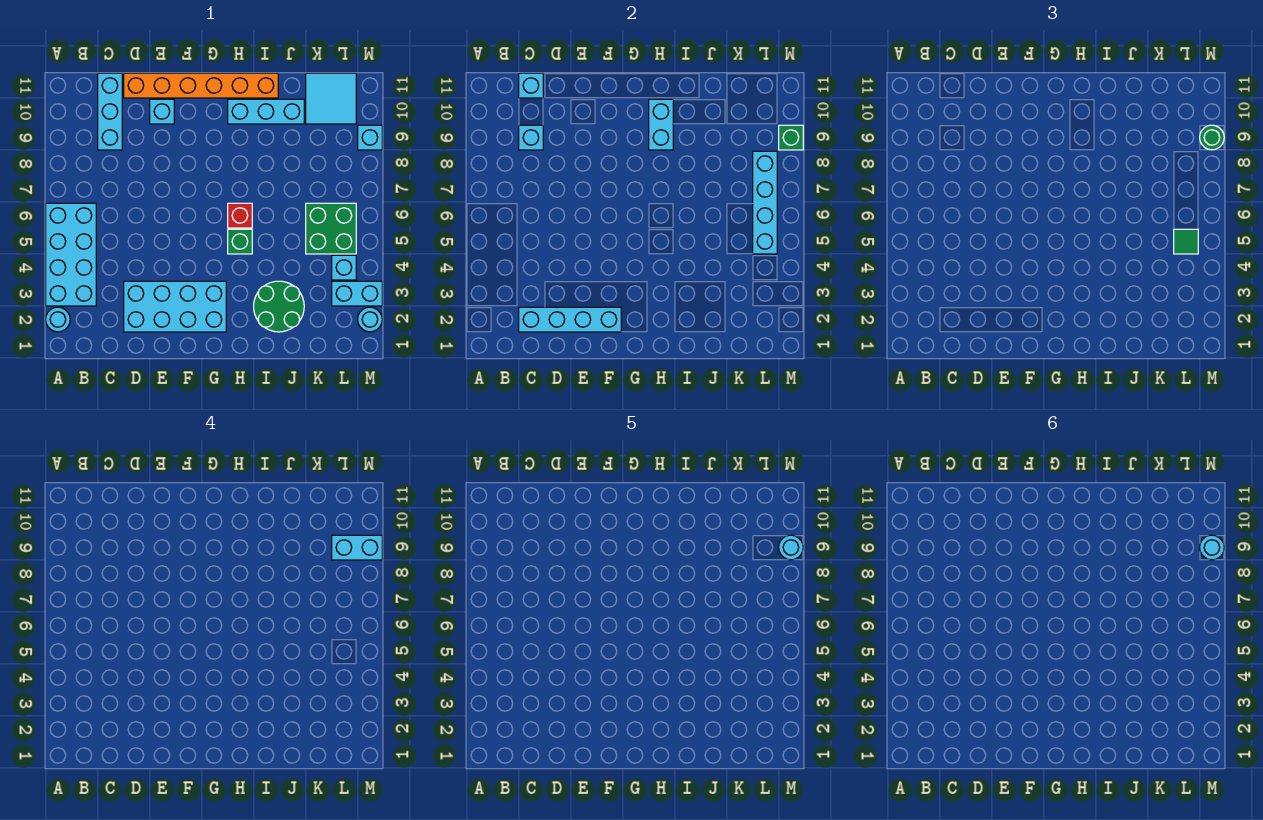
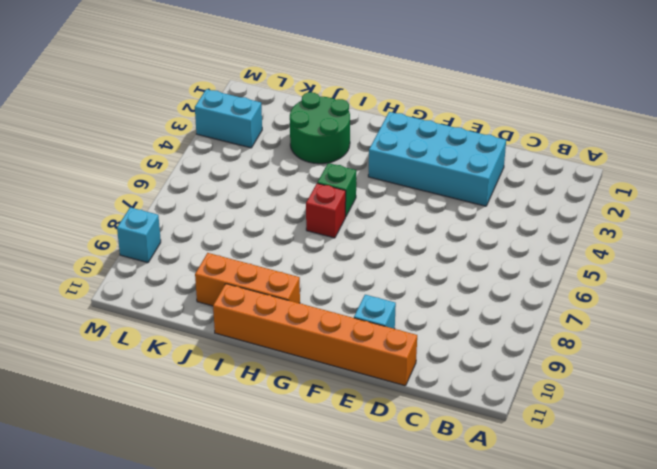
orange 1x3 brick [195,253,300,306] -> cyan 1x3 brick [228,99,304,124]
none -> cyan 1x1 round brick [46,307,70,332]
none -> cyan 2x4 brick [46,203,96,306]
none -> cyan 1x3 brick [98,73,122,150]

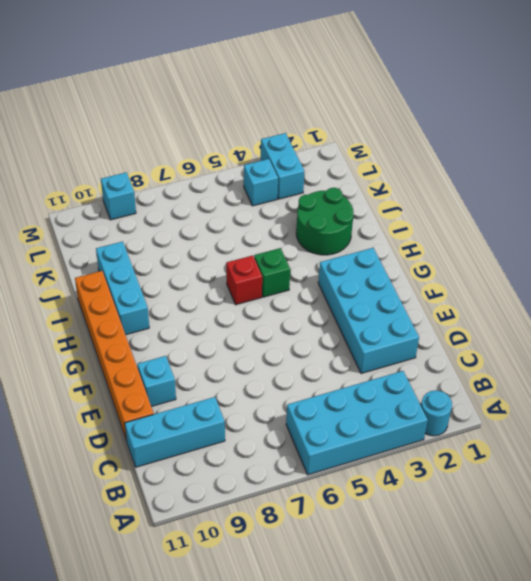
none -> green 2x2 brick [306,203,356,254]
none -> cyan 2x2 tile [306,73,356,124]
none -> cyan 1x1 round brick [358,307,382,332]

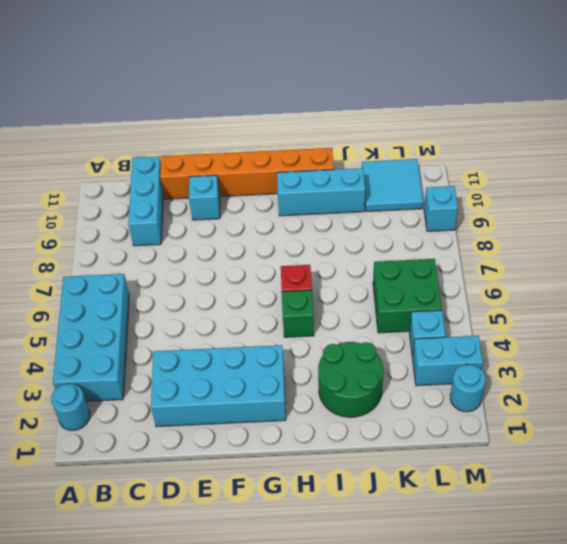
none -> cyan 1x4 brick [519,307,621,332]
none -> cyan 1x1 brick [519,125,543,150]
none -> cyan 1x1 brick [519,73,543,98]

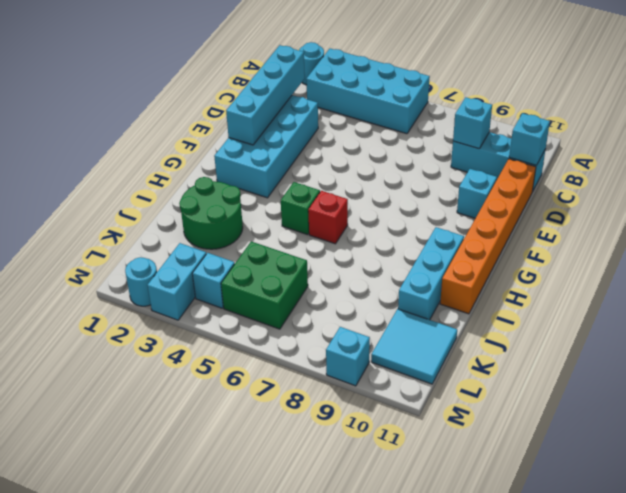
none -> cyan 1x2 brick [649,99,673,150]
none -> cyan 1x4 brick [753,151,777,254]
none -> green 1x1 brick [779,125,803,150]

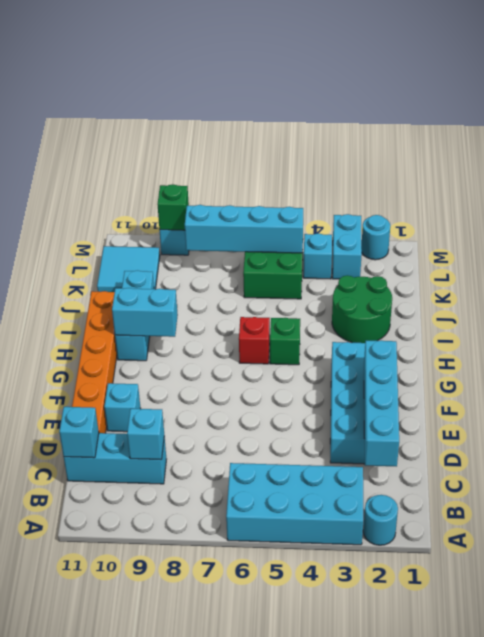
none -> green 1x1 tile [1174,229,1198,254]
none -> green 1x1 round brick [1200,125,1224,150]
none -> cyan 1x2 brick [332,535,382,560]

